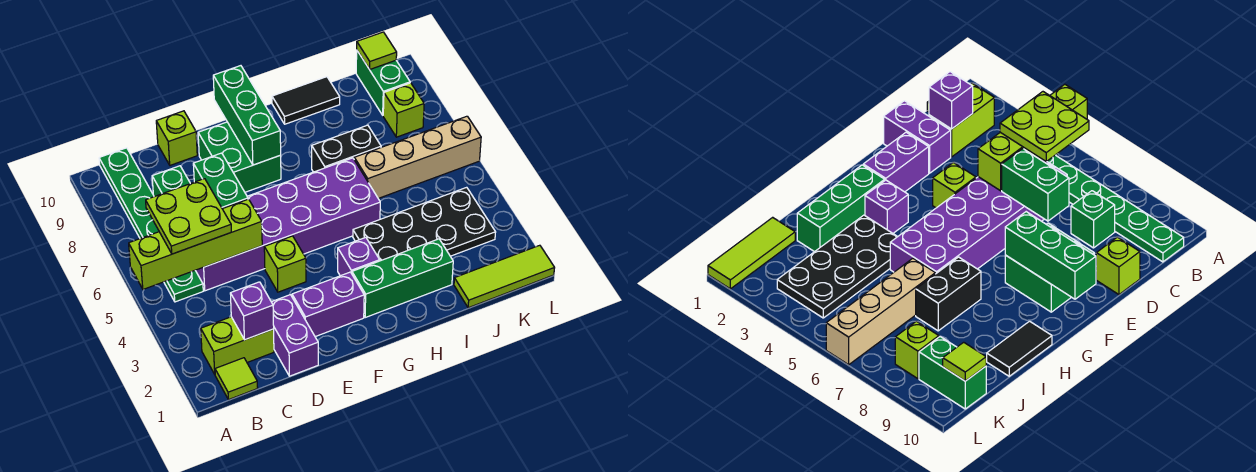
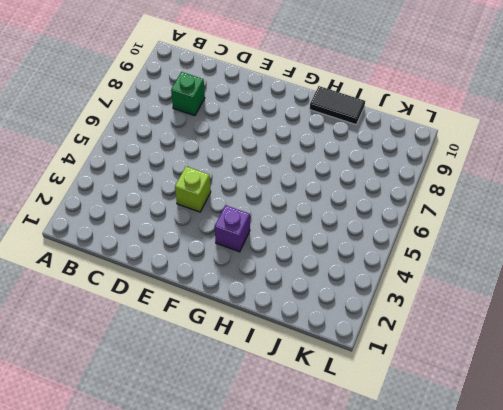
none -> lime 1x1 tile [215,358,258,400]
none -> lime 1x2 brick [201,317,274,374]
none -> green 1x6 plate [99,148,203,302]

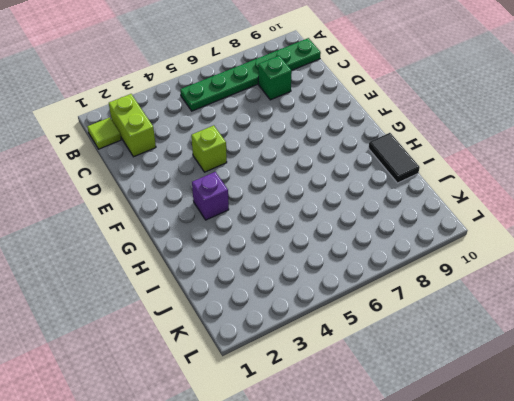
none -> purple 2x6 brick [195,158,380,291]
none -> purple 1x2 brick [272,295,318,376]
none -> lime 1x1 brick [156,111,197,165]

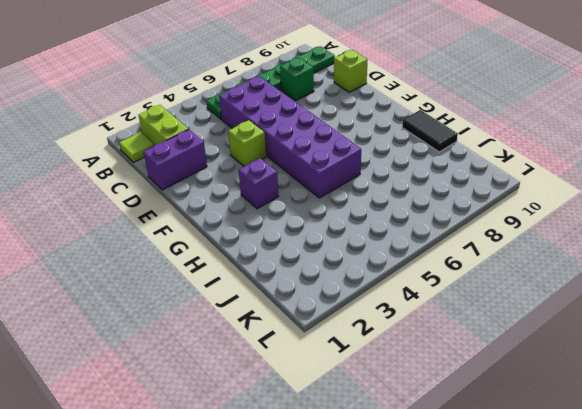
none -> purple 1x2 brick [292,272,364,337]
none -> green 2x2 brick [198,122,281,192]
none -> green 1x3 brick [352,239,453,318]

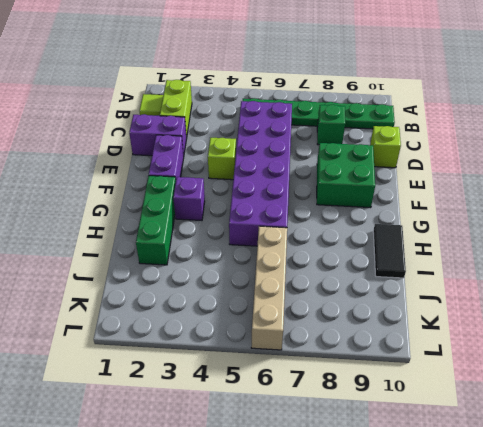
none -> black 2x4 plate [353,187,496,261]
none -> black 1x2 brick [312,125,381,172]
none -> lime 1x3 tile [454,245,554,308]

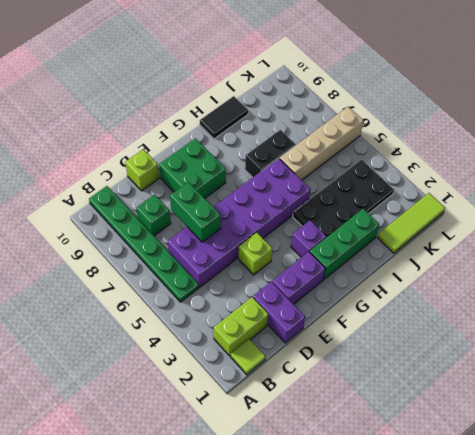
none -> lime 1x1 brick [383,83,424,137]
none -> green 1x2 brick [356,51,410,115]
none -> lime 1x4 brick [129,199,262,289]

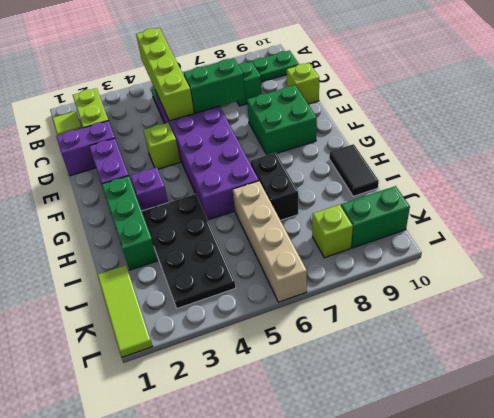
none -> purple 1x1 brick [230,282,274,340]
none -> green 1x3 brick [213,66,281,165]
none -> lime 1x1 tile [357,32,397,69]

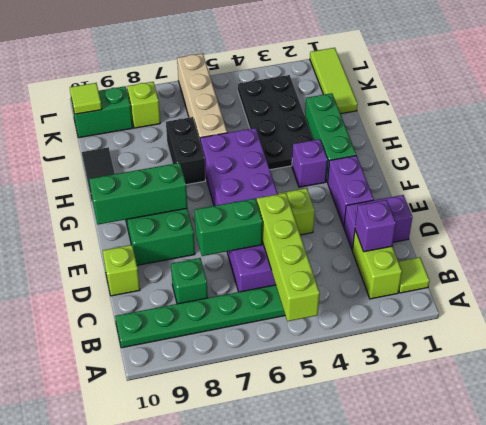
none -> lime 2x2 plate [146,179,231,254]

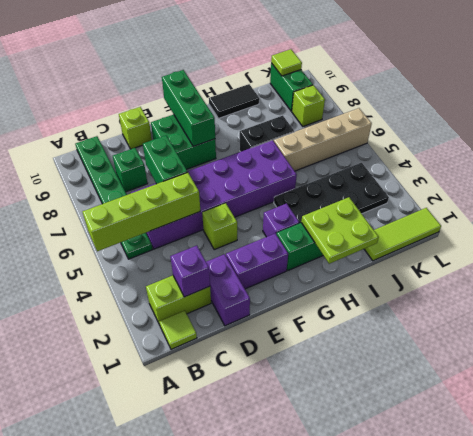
lime 2x2 plate [301,197,379,264] -> lime 2x2 plate moved to [146,179,231,254]

